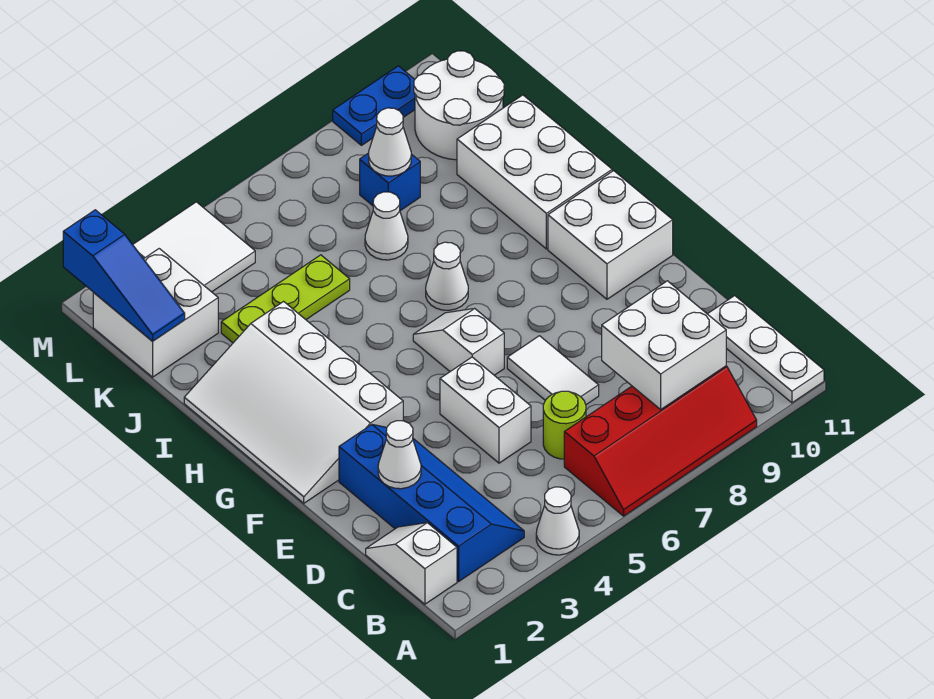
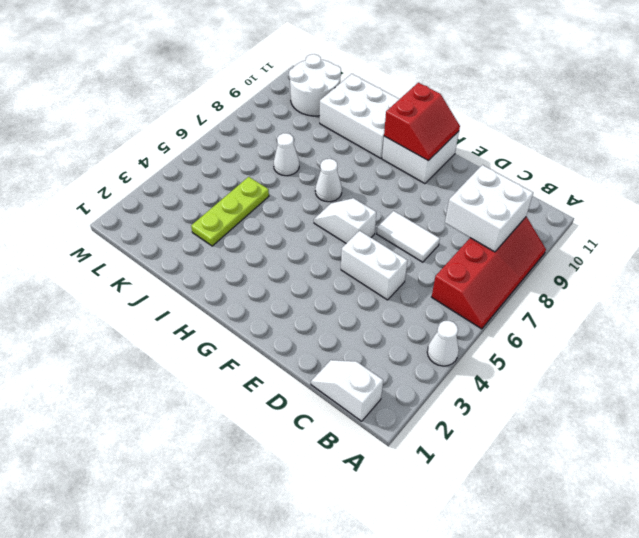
red 2x2 slope [384,83,460,161] -> none
none -> white 1x3 plate [708,296,824,403]
none -> blue 2x4 slope [339,424,524,582]
none -> lime 1x1 round brick [543,391,586,459]

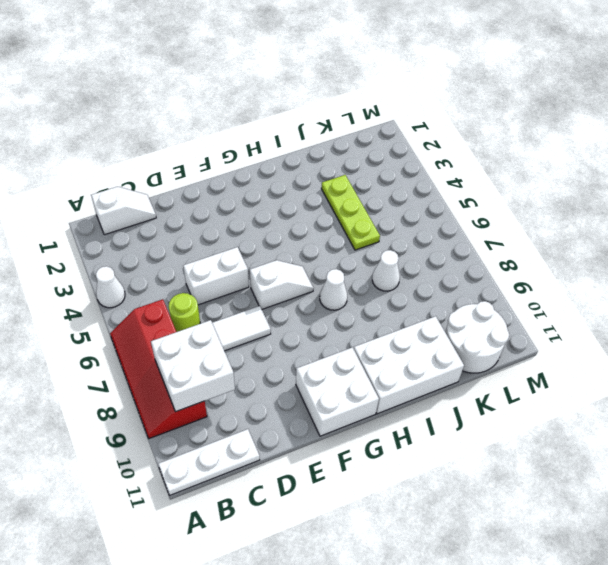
none -> blue 2x4 slope [339,424,524,582]
none -> white 3x4 slope [184,301,403,503]
none -> white 2x2 brick [93,249,218,377]

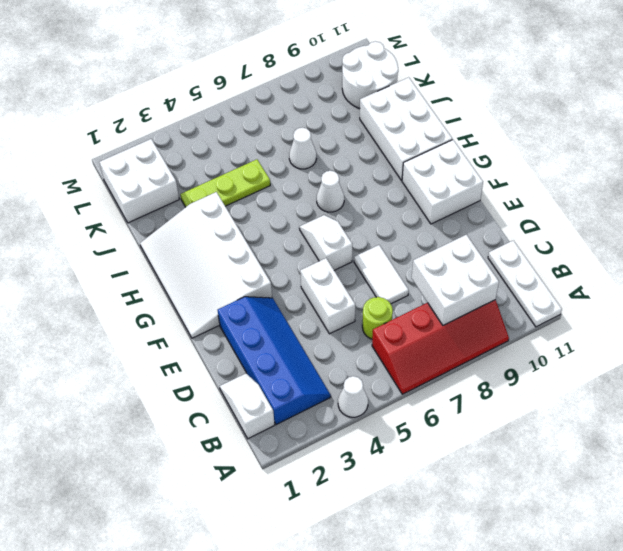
none -> blue 1x1 brick [360,153,420,211]
none -> white 2x2 tile [133,202,255,292]
none -> blue 1x2 plate [333,66,415,145]

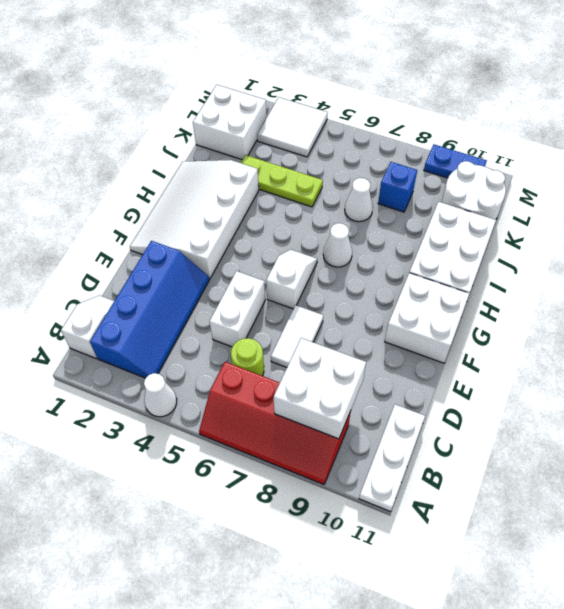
none -> white 1x1 cone [378,421,421,489]
none -> blue 1x3 slope [63,210,185,341]
none -> white 1x1 cone [369,108,411,176]

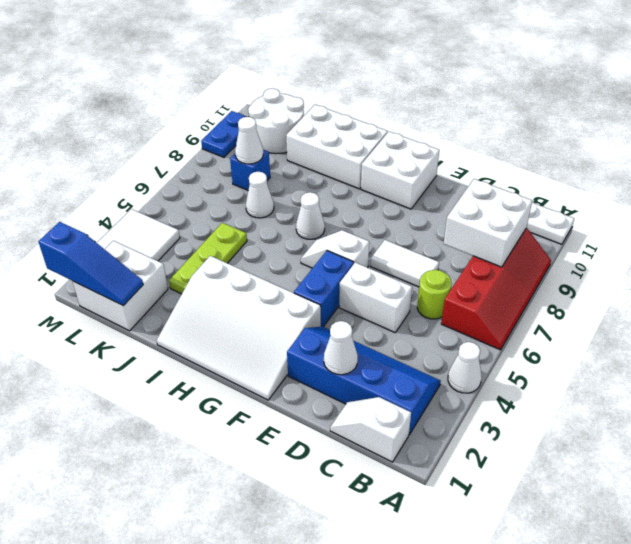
blue 1x2 brick [294,251,354,327] -> none

